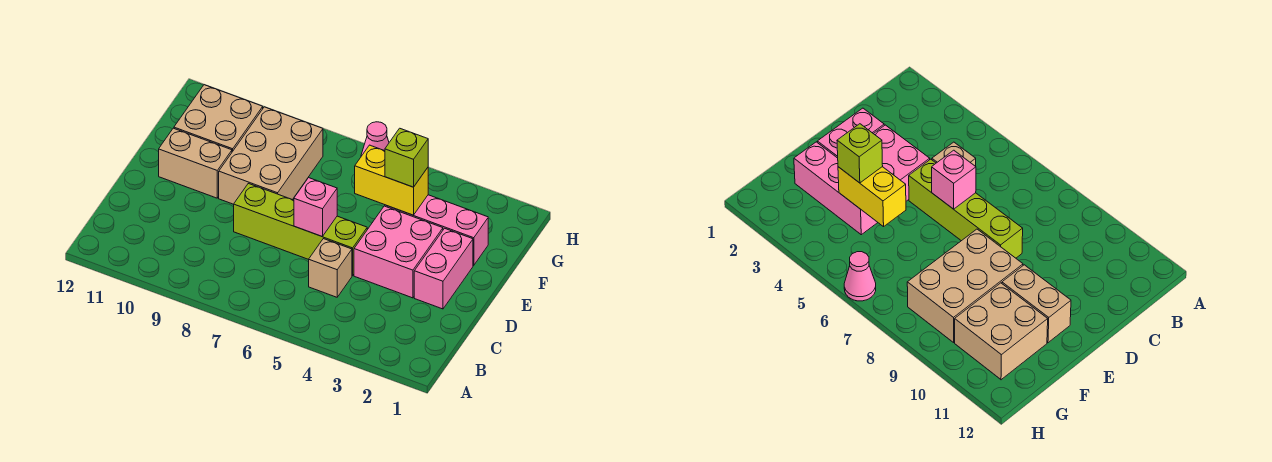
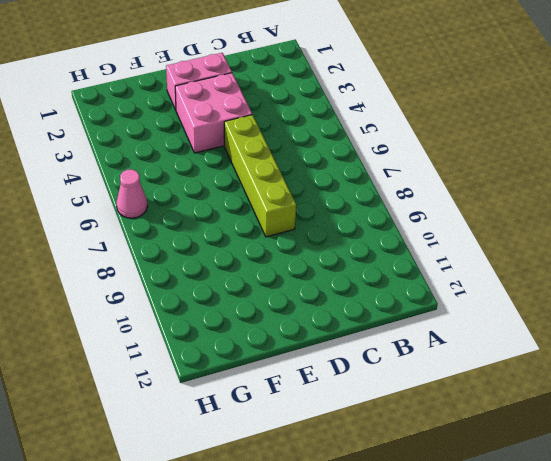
none -> tan 1x1 brick [309,239,352,297]
none -> tan 2x3 brick [219,107,323,204]
none -> tan 1x2 brick [159,128,232,198]

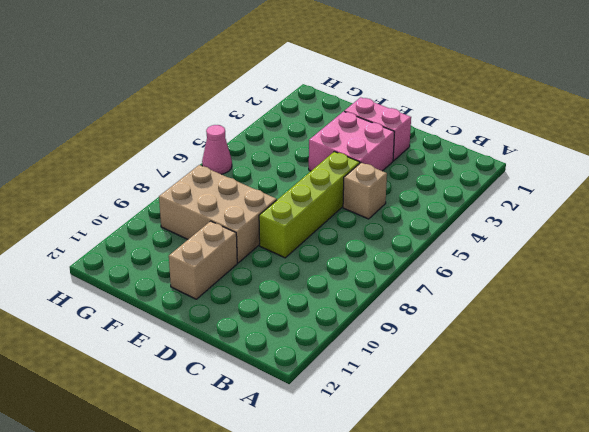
none -> pink 1x3 brick [385,195,488,265]
none -> tan 2x2 brick [174,85,263,152]
none -> pink 1x1 brick [294,178,337,236]

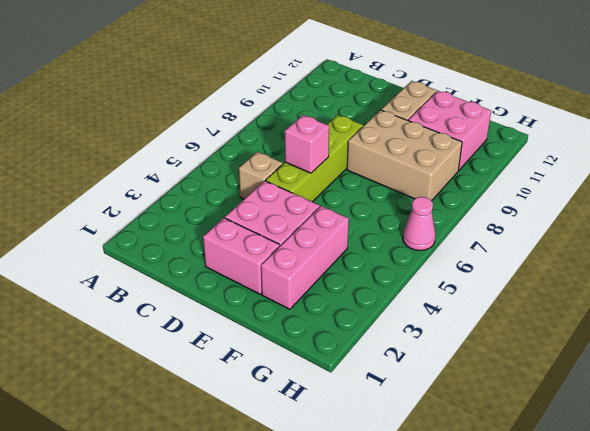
pink 2x2 brick [408,91,491,170] -> tan 2x2 brick [174,85,263,152]
none -> yellow 1x2 brick [355,145,428,215]
none -> lime 1x1 brick [385,128,428,187]

